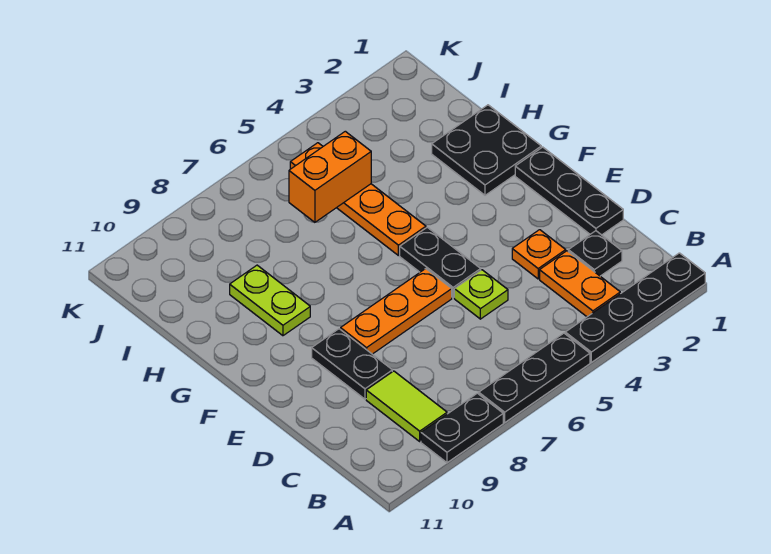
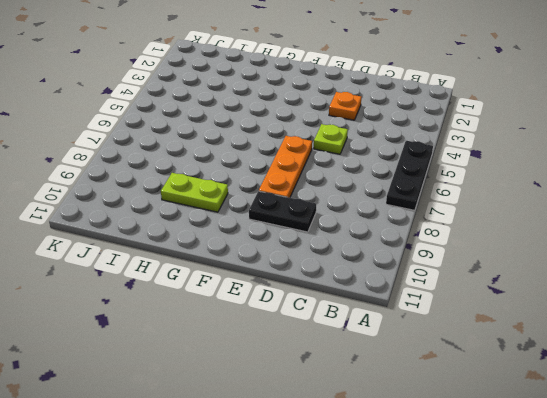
none -> black 1x4 plate [565,253,705,362]
none -> black 1x2 plate [421,393,503,463]
none -> orange 1x2 plate [540,251,620,317]

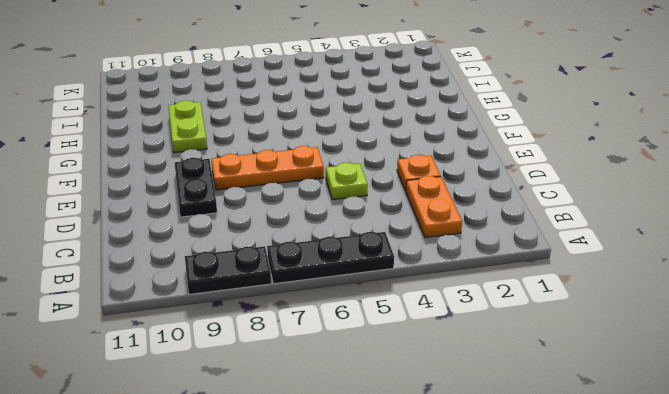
none -> black 1x4 plate [565,253,705,362]
none -> lime 1x2 tile [366,371,447,441]
none -> black 1x1 plate [568,231,622,276]

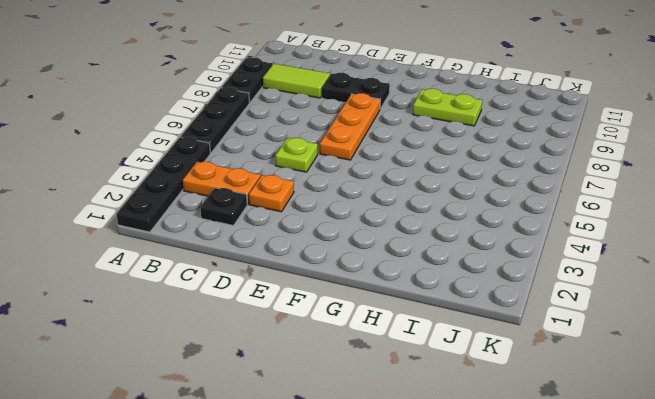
none -> black 1x3 plate [515,147,623,235]
none -> black 1x2 plate [400,227,481,298]
none -> black 2x2 plate [432,105,541,195]

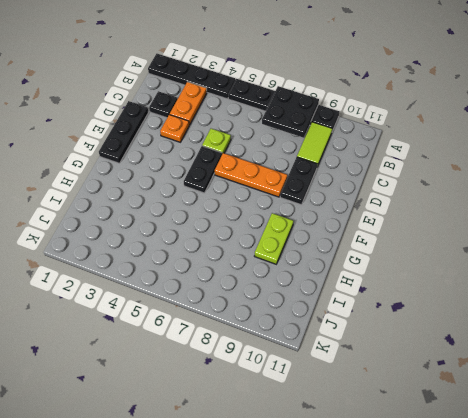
black 2x2 plate [262,86,319,138] -> black 2x2 plate moved to [432,105,541,195]
none -> orange 1x4 plate [290,143,426,255]
none -> orange 1x2 brick [289,131,371,222]

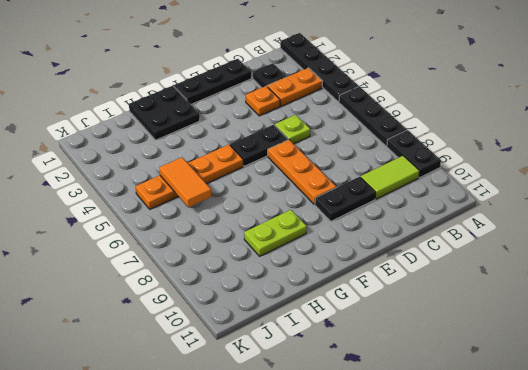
orange 1x2 tile [159,157,211,207] -> orange 1x2 brick [289,131,371,222]

